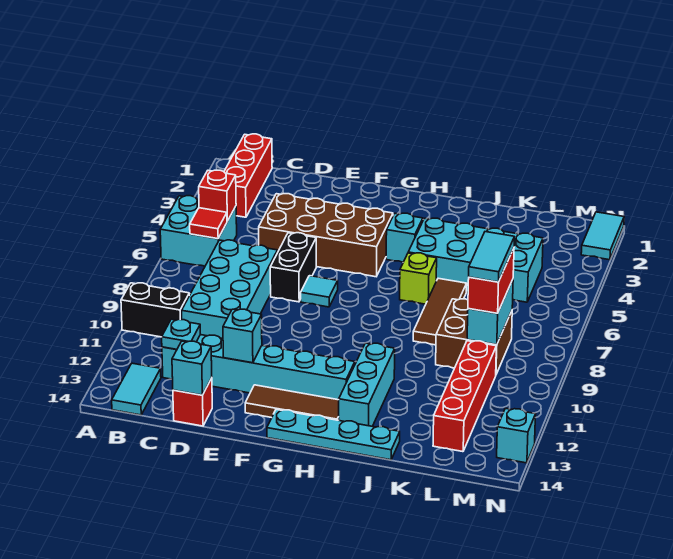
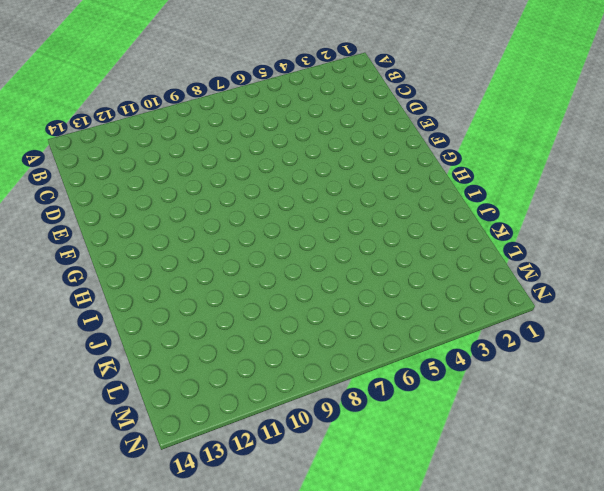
none -> cyan 2x2 brick [160,196,237,266]
none -> black 1x2 brick [121,283,189,337]
none -> red 1x3 brick [224,134,272,217]

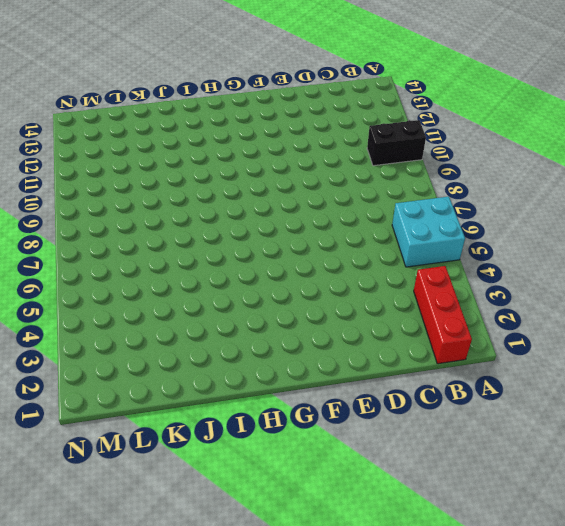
none -> cyan 1x2 tile [112,363,161,415]
none -> cyan 2x4 brick [182,240,278,338]
none -> cyan 1x6 brick [162,335,355,400]

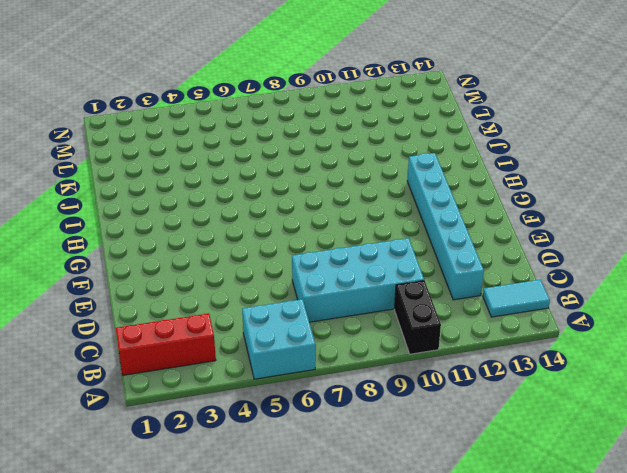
none -> brown 2x4 brick [259,194,393,277]
none -> red 1x1 brick [173,378,212,426]
none -> black 1x2 brick [270,233,316,302]

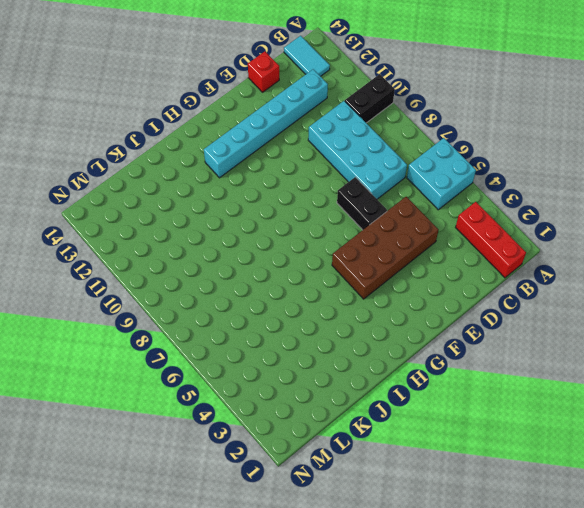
none -> cyan 1x1 tile [301,276,338,307]
none -> brown 1x3 tile [245,385,339,420]
none -> cyan 1x4 plate [267,409,400,460]

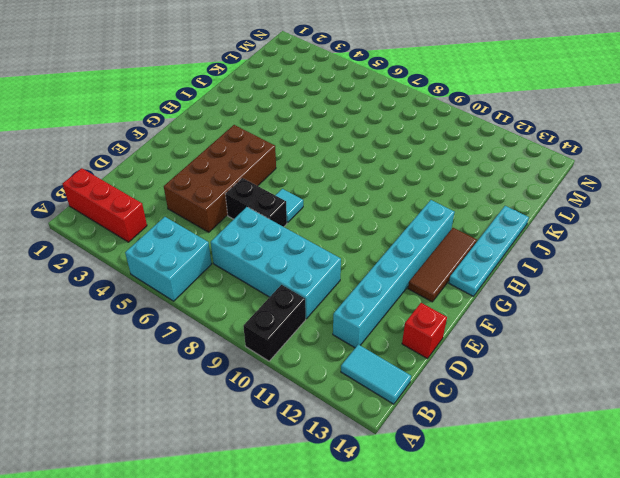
none -> cyan 1x1 brick [386,213,423,262]
none -> cyan 2x4 brick [408,218,543,302]
none -> lime 1x1 brick [400,253,437,304]

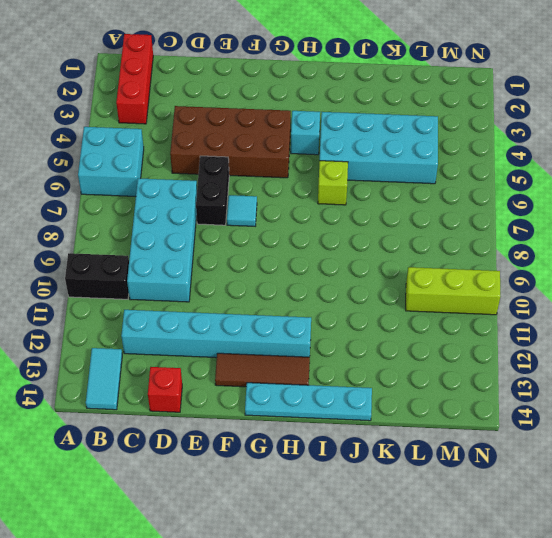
lime 1x3 brick [406,267,500,315] -> red 1x4 brick [433,341,496,452]
none -> cyan 1x3 brick [339,343,395,426]
none -> brown 1x3 tile [413,278,467,345]
none -> brown 2x2 brick [436,299,512,374]

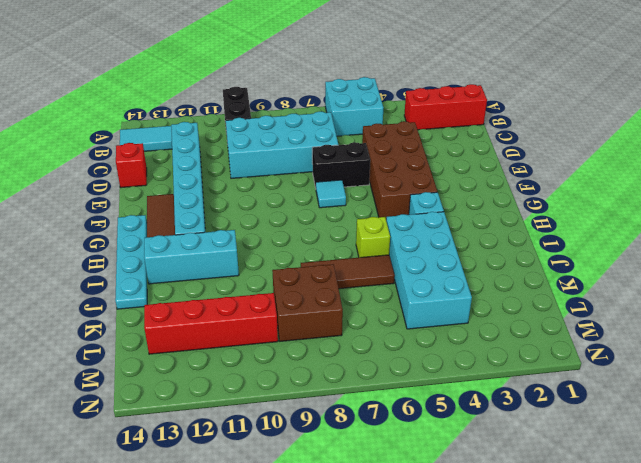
none -> cyan 1x2 tile [581,212,624,260]
none -> cyan 1x1 brick [497,408,536,463]
none -> red 1x1 brick [199,170,236,221]

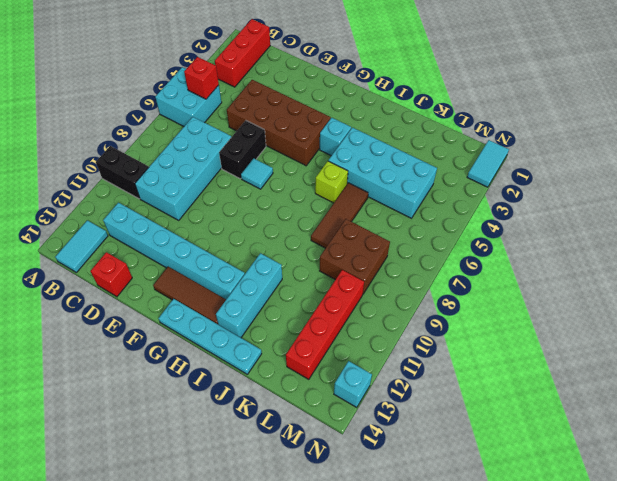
none -> red 1x1 tile [190,208,227,239]
none -> cyan 1x1 plate [162,319,200,349]
none -> cyan 1x1 brick [172,341,212,395]

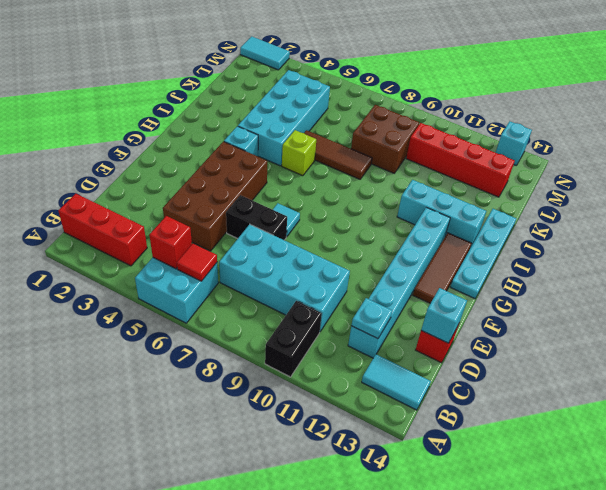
none -> cyan 1x1 brick [223,309,262,363]
none -> cyan 1x2 brick [467,280,513,345]
none -> red 1x2 brick [468,248,514,313]

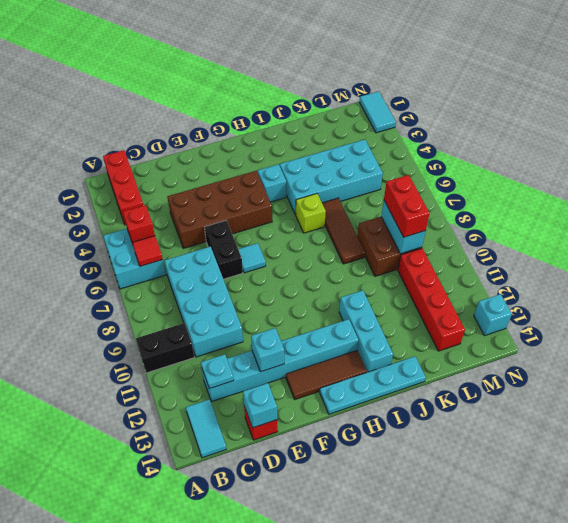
none -> cyan 1x2 tile [469,232,514,282]

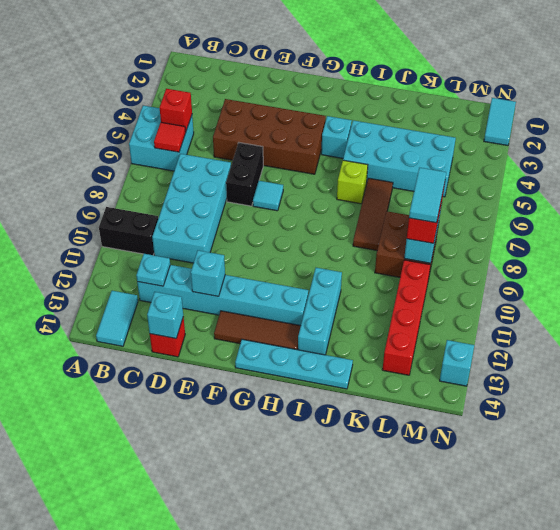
none -> red 1x3 brick [224,134,272,217]

